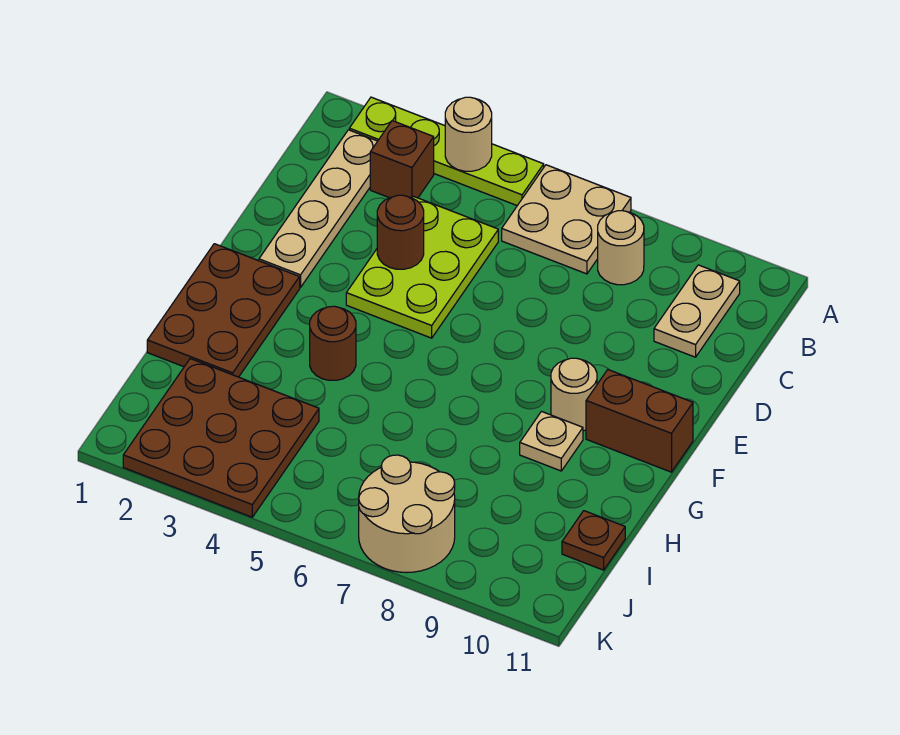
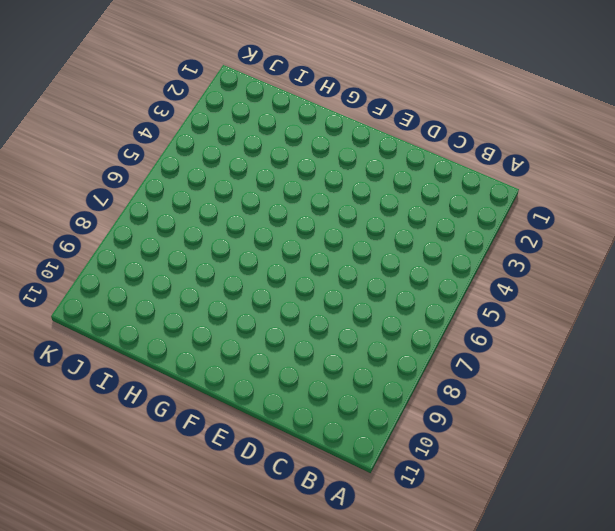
none -> lime 1x4 plate [349,97,544,206]
none -> tan 2x2 plate [502,165,631,274]
none -> tan 1x4 plate [259,130,377,287]

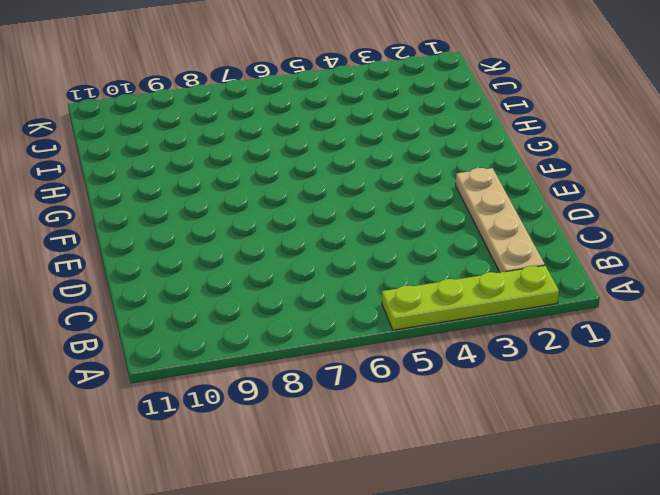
none -> tan 2x2 plate [502,165,631,274]
none -> brown 1x1 brick [370,121,434,198]
none -> tan 1x1 round brick [598,211,644,285]

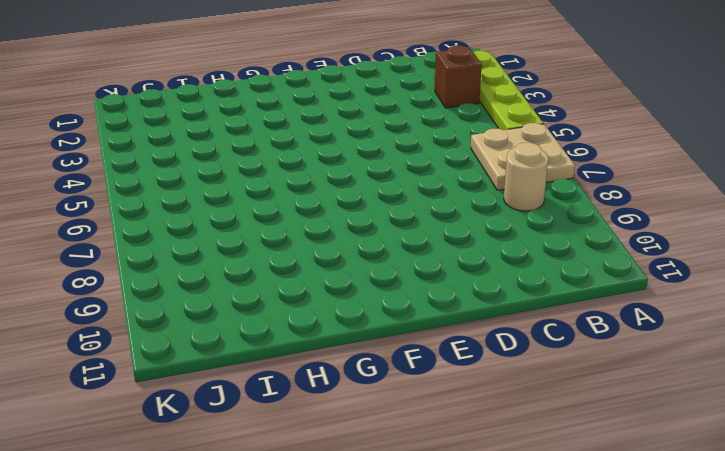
none -> tan 1x4 plate [259,130,377,287]
none -> tan 1x2 plate [654,265,740,357]
none -> lime 2x3 plate [346,196,498,338]

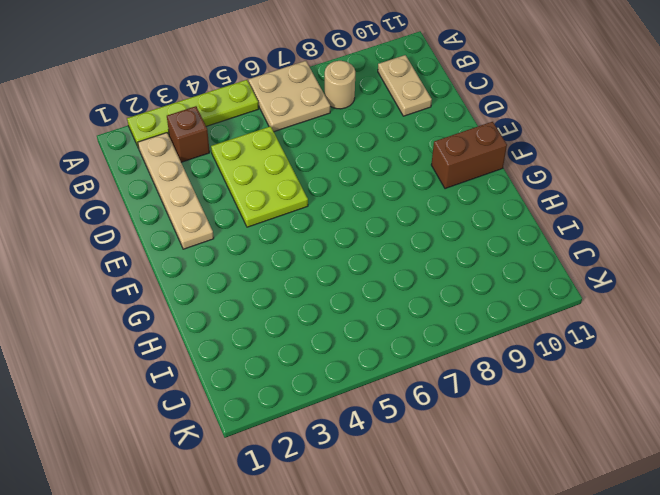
none -> brown 2x3 plate [147,244,300,377]
none -> tan 1x1 round brick [551,358,597,431]
none -> brown 1x1 round brick [310,306,356,380]

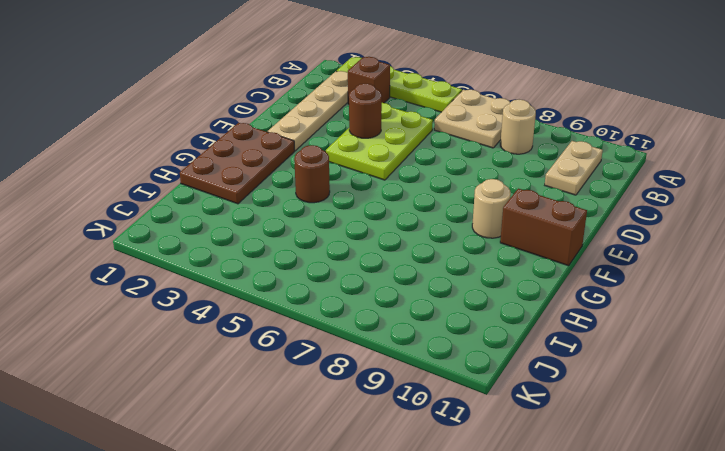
none -> tan 1x1 plate [520,412,583,471]
none -> brown 3x3 plate [123,359,319,517]
none -> brown 1x1 plate [562,511,625,570]

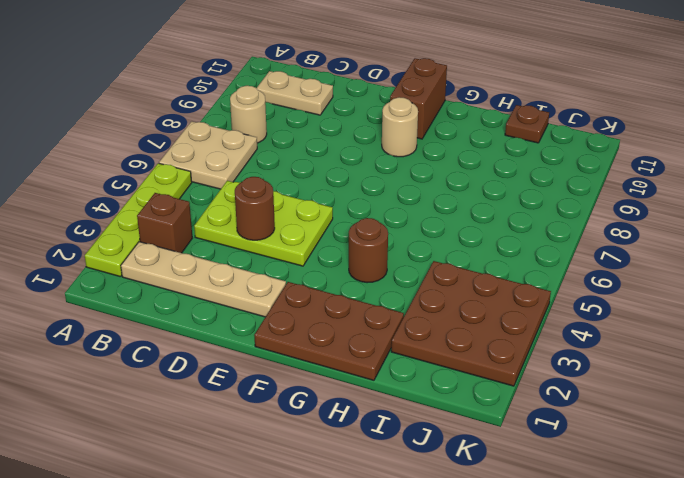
none -> tan 1x1 plate [520,412,583,471]
none -> tan 2x2 round brick [359,455,455,573]
none -> tan 1x1 round brick [445,97,492,171]

